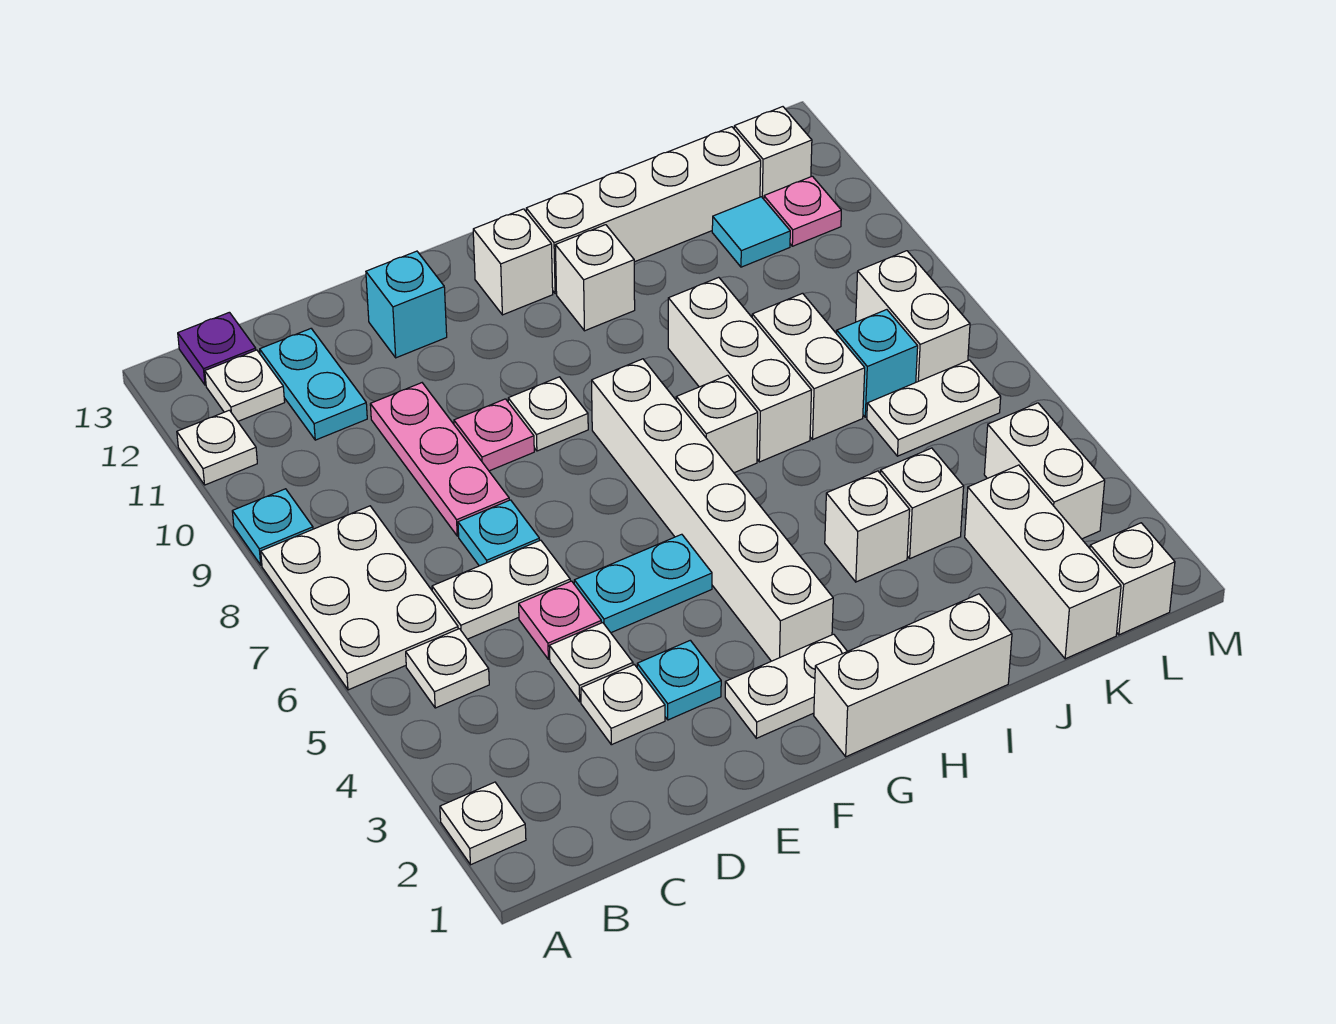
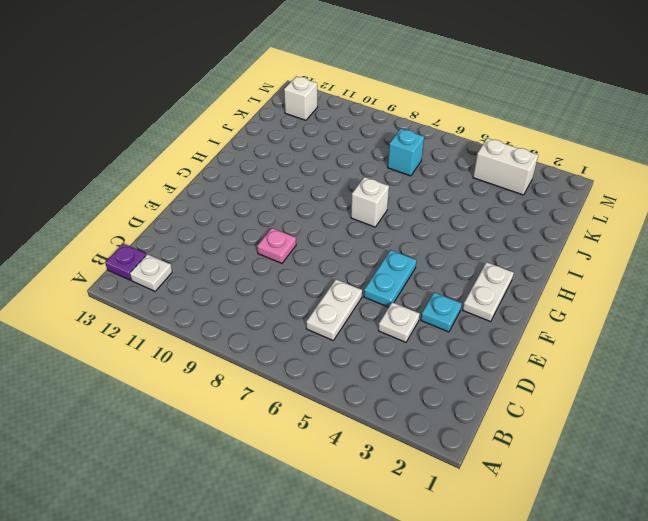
none -> white 1x1 plate [440,782,526,865]
none -> white 2x3 plate [261,506,458,690]
none -> cyan 1x1 plate [232,489,313,565]
none -> white 1x1 plate [177,410,257,485]

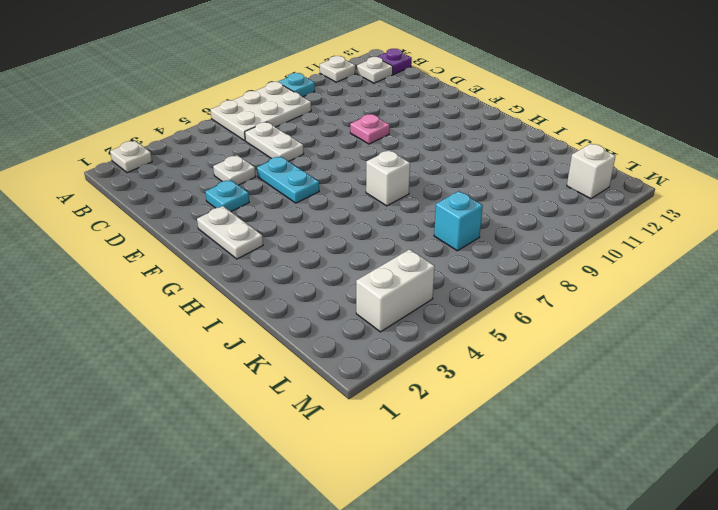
none -> white 1x1 plate [406,629,489,708]
none -> cyan 1x2 plate [260,329,367,440]
none -> white 1x1 plate [581,665,665,745]
none -> pink 1x1 plate [519,581,601,659]

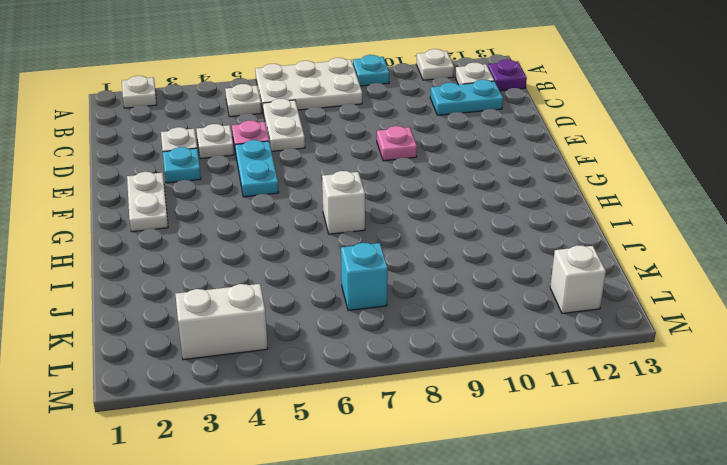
none -> cyan 1x1 plate [458,500,540,566]
none -> pink 1x3 plate [370,383,509,536]
none -> cyan 1x1 brick [366,251,447,358]
none -> white 1x1 plate [508,377,588,451]

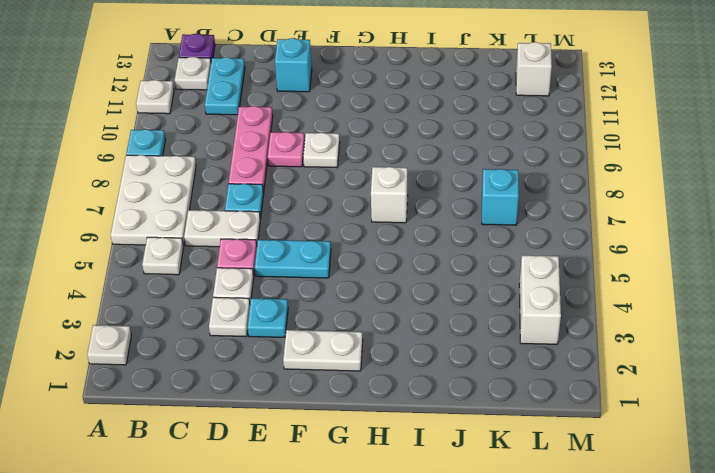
none -> white 1x3 brick [814,594,1012,757]
none -> white 1x6 brick [592,359,833,661]
none -> white 1x1 brick [473,209,553,315]
none -> white 1x1 brick [555,225,635,331]

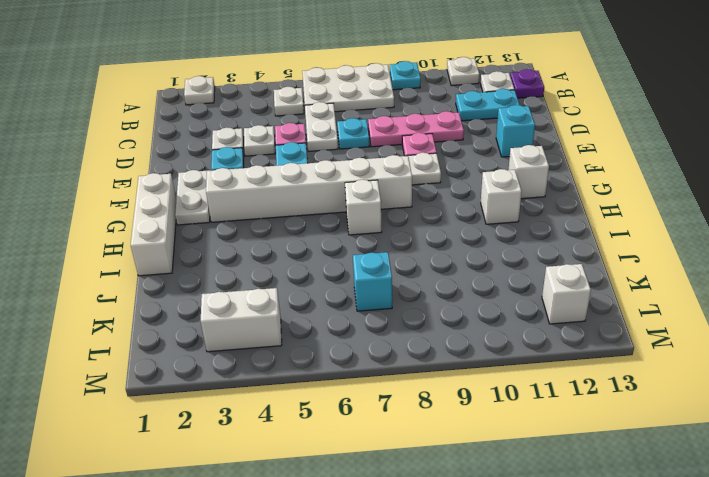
none -> white 1x4 brick [526,127,761,294]
none -> white 1x1 brick [825,471,910,582]
none -> white 1x3 brick [668,277,811,462]
none -> white 1x1 brick [880,448,964,559]

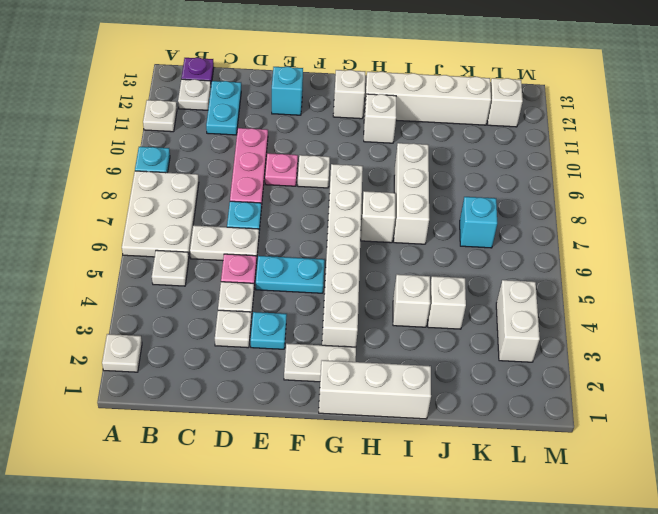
none -> white 1x2 brick [752,293,865,439]
none -> white 1x3 brick [965,465,1121,659]
none -> white 1x2 plate [867,360,1001,456]
none -> cyan 1x1 tile [712,197,790,267]

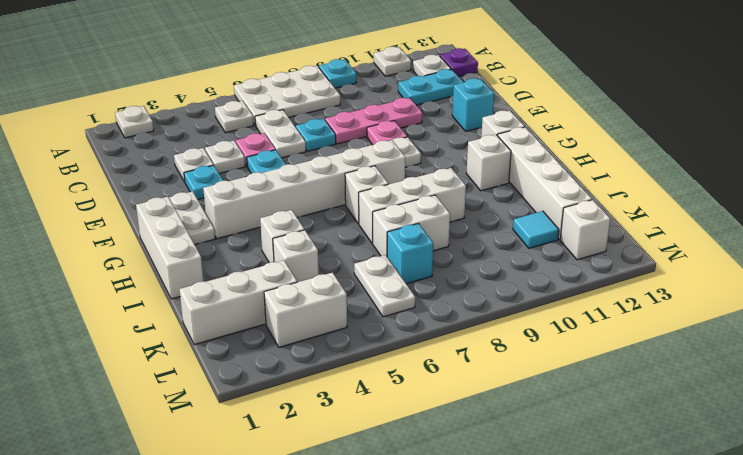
none -> white 1x1 brick [1090,523,1175,635]
none -> white 1x2 brick [856,251,970,382]
none -> pink 1x1 plate [764,176,841,246]

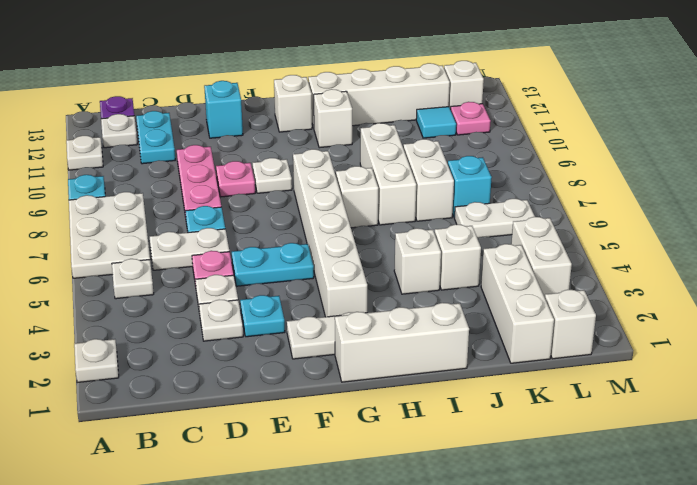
none -> white 1x2 brick [856,251,970,382]

